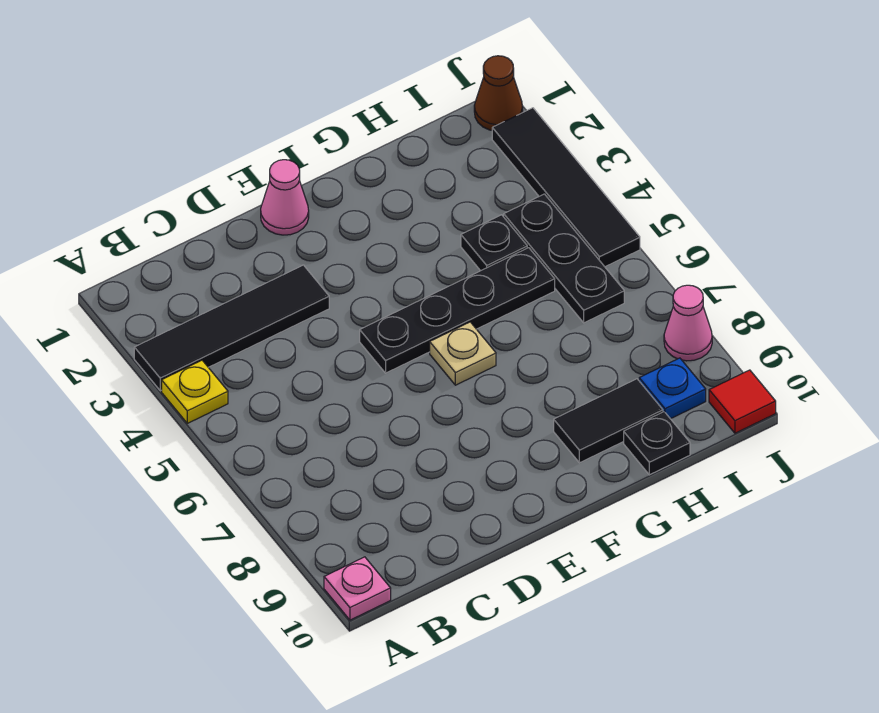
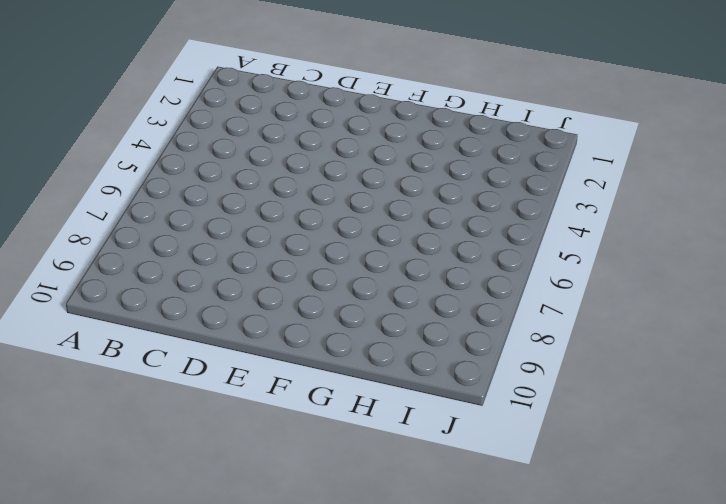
none -> black 1x4 tile [134,265,329,391]
none -> yellow 1x1 plate [162,360,228,423]
none -> pink 1x1 plate [324,557,391,620]

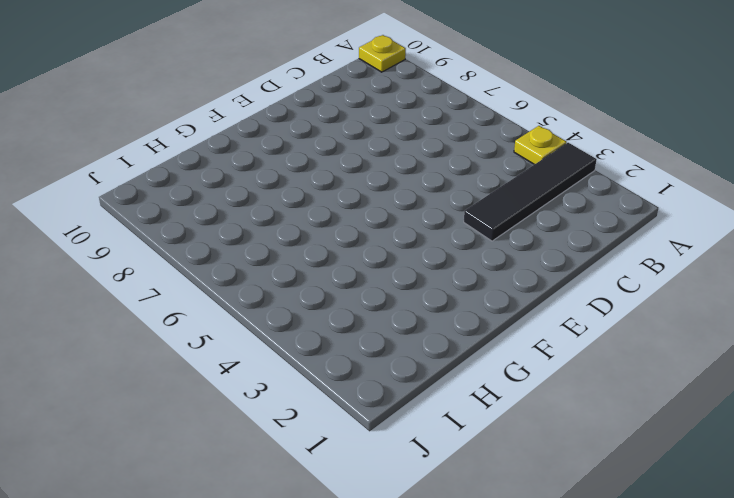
yellow 1x1 plate [359,35,406,72] -> pink 1x1 plate [324,557,391,620]
none -> pink 1x1 cone [261,160,309,235]
none -> black 1x4 plate [360,248,555,373]
none -> tan 1x1 plate [430,322,496,385]

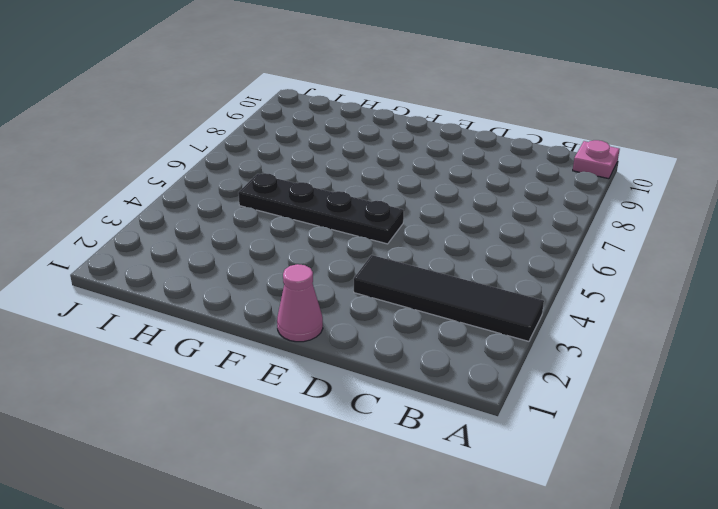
none -> yellow 1x1 plate [162,360,228,423]
none -> tan 1x1 plate [430,322,496,385]
none -> black 1x2 tile [554,379,663,463]

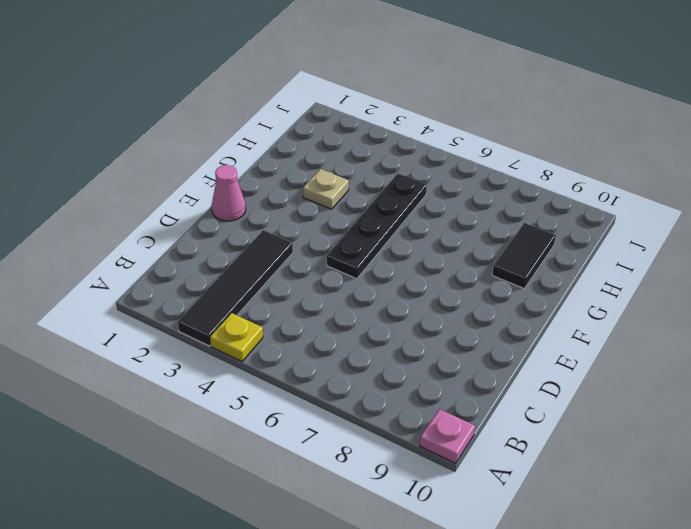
tan 1x1 plate [303,169,349,209] -> tan 1x1 plate moved to [430,322,496,385]
none -> black 1x1 plate [461,215,527,271]
none -> black 1x1 plate [624,412,690,475]
none -> black 1x3 plate [504,194,624,323]

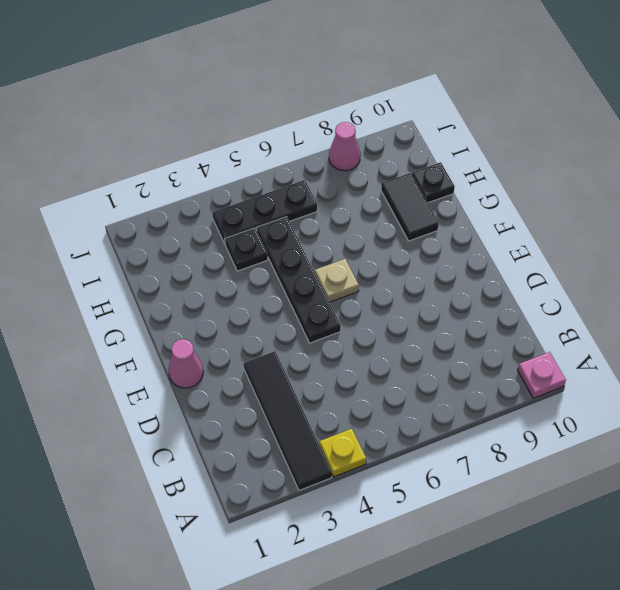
none -> blue 1x1 plate [639,358,706,419]
none -> brown 1x1 cone [474,56,523,130]
none -> black 1x4 tile [492,108,640,267]

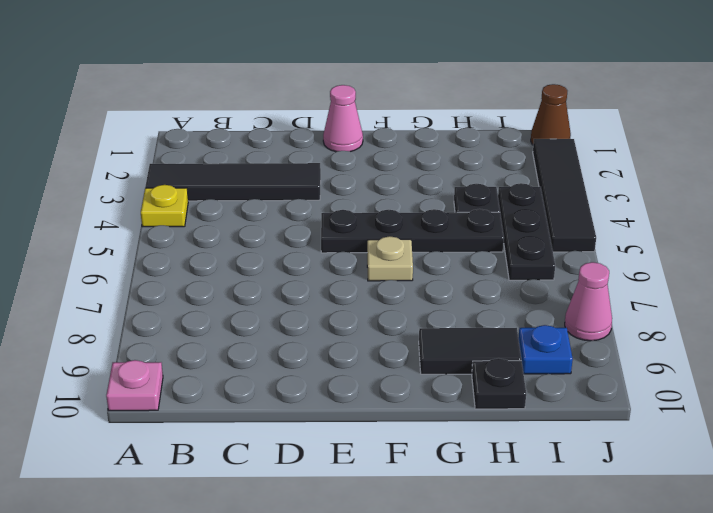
none -> red 1x1 tile [709,370,776,433]

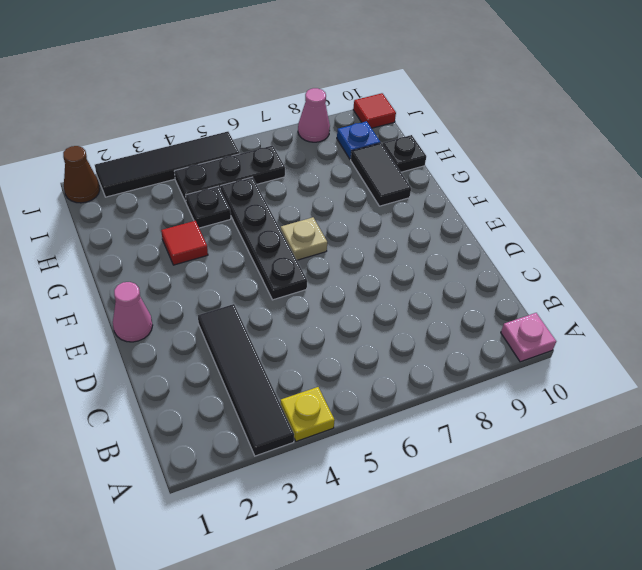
red 1x1 tile [161,221,208,265] -> none

